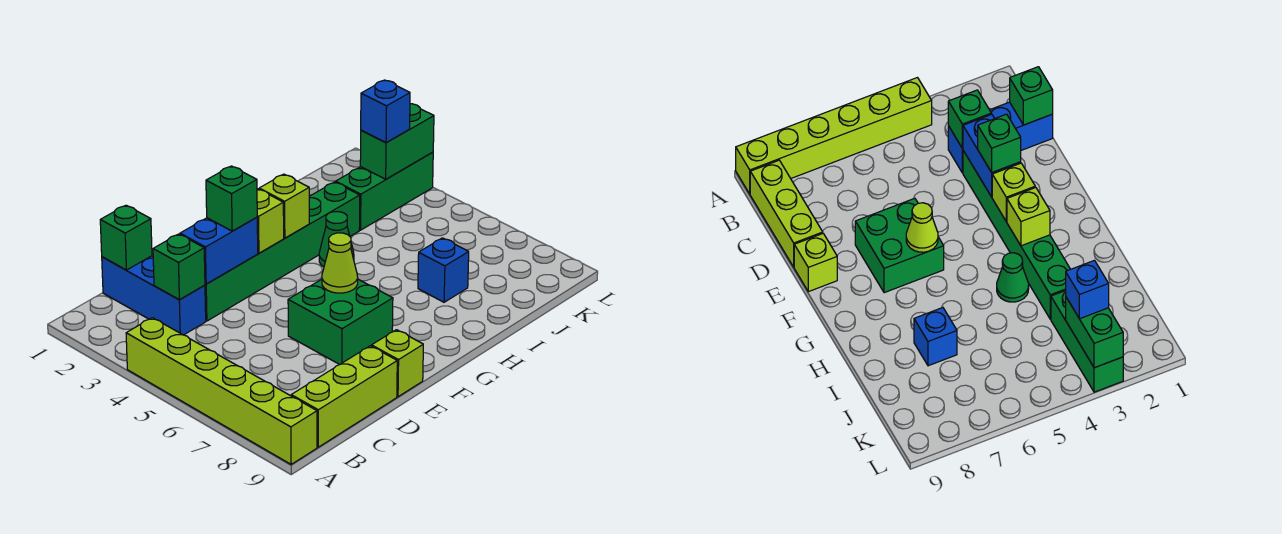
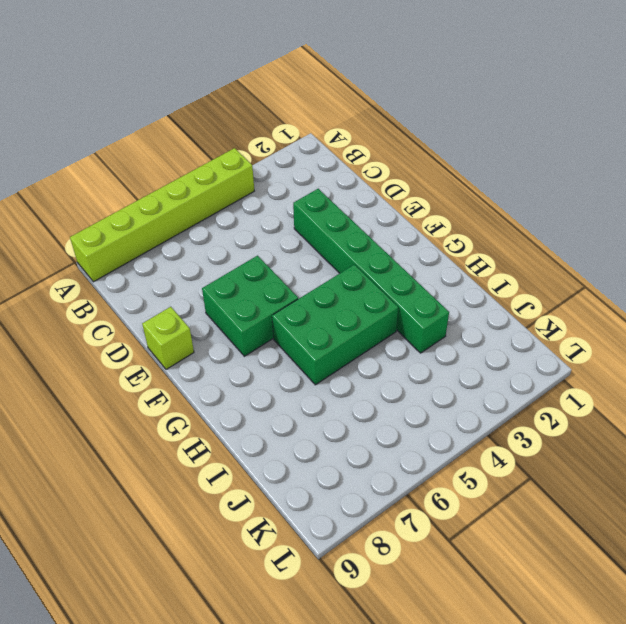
green 2x3 brick [272,265,398,385] -> green 1x1 cone [319,212,354,267]
none -> lime 1x3 brick [291,346,397,447]
none -> blue 1x3 brick [102,256,206,335]
none -> blue 1x1 brick [418,238,469,302]

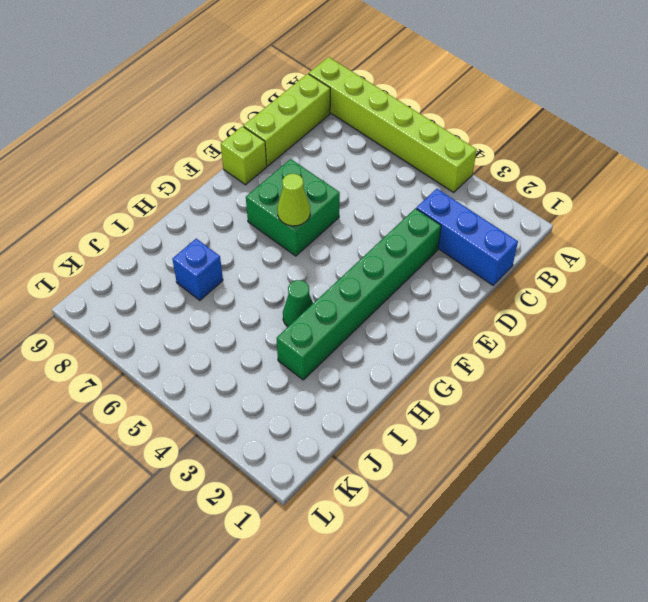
none -> green 1x3 brick [336,152,433,230]
none -> green 1x1 brick [100,205,152,270]
none -> green 1x1 brick [153,234,205,300]

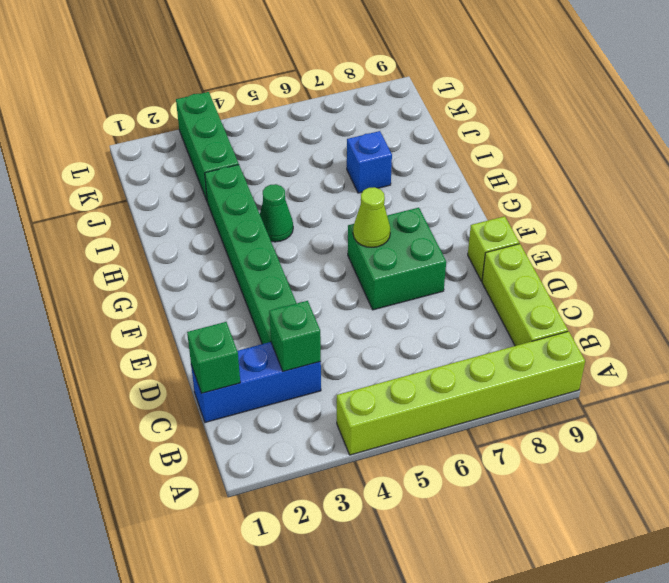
none -> blue 1x2 brick [180,217,258,284]
none -> lime 1x1 brick [257,189,284,253]
none -> lime 1x1 brick [259,174,309,238]

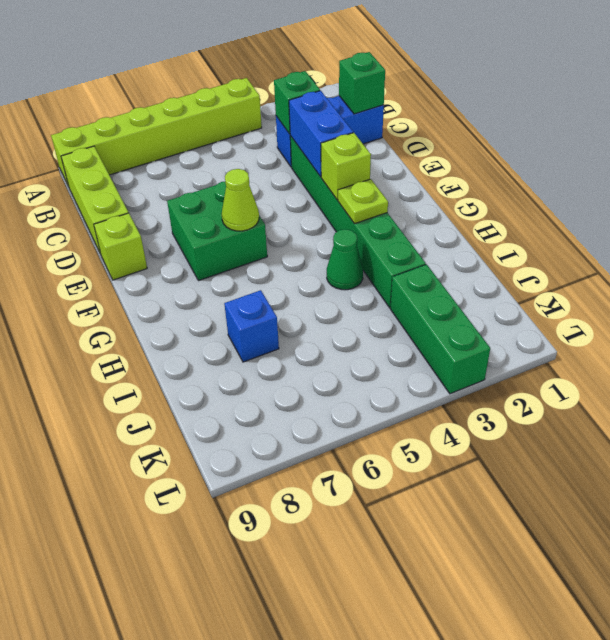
lime 1x1 plate [338,179,388,224] -> lime 1x1 brick [259,174,309,238]
none -> green 1x2 brick [360,104,434,179]
none -> green 1x1 brick [206,166,257,231]
none -> blue 1x1 brick [361,80,410,143]

